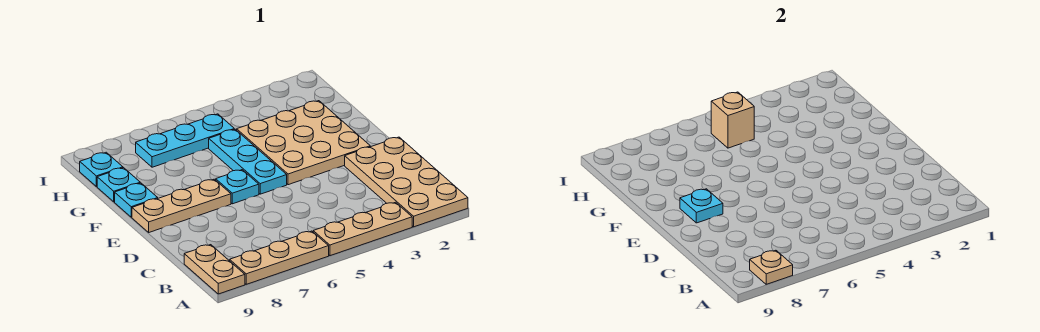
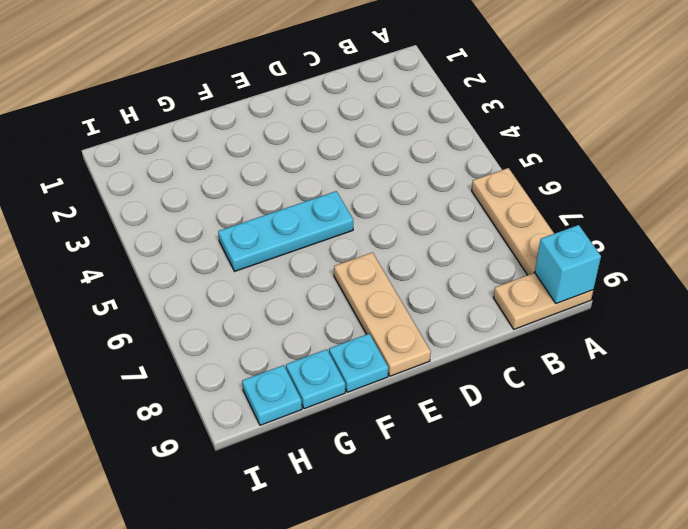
cyan 1x1 brick [535,225,601,304] -> none
none -> tan 2x4 plate [345,137,468,227]
none -> tan 1x3 plate [313,202,412,256]
none -> tan 3x3 plate [237,101,370,185]

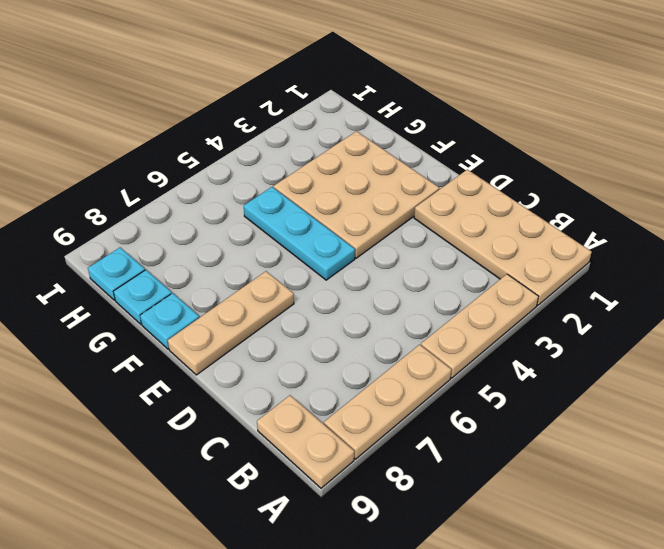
none -> cyan 1x1 plate [216,170,259,204]
none -> cyan 1x3 plate [136,114,234,167]
none -> tan 1x1 plate [750,250,793,284]

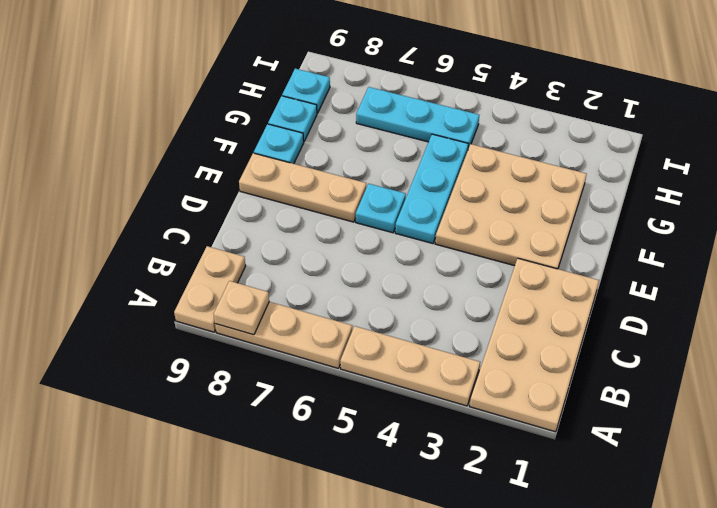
none -> cyan 1x1 plate [680,189,723,223]
none -> tan 1x1 brick [711,92,754,148]

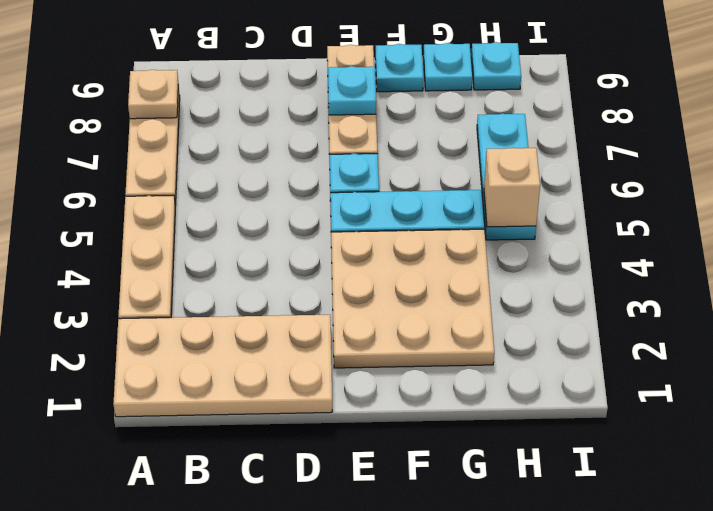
none -> tan 1x2 plate [184,245,245,294]

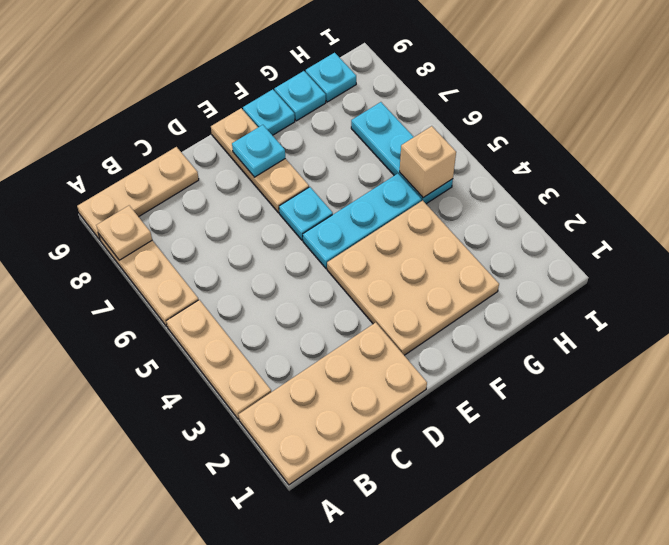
tan 1x3 plate [77,147,199,240] -> tan 1x2 plate [184,245,245,294]

